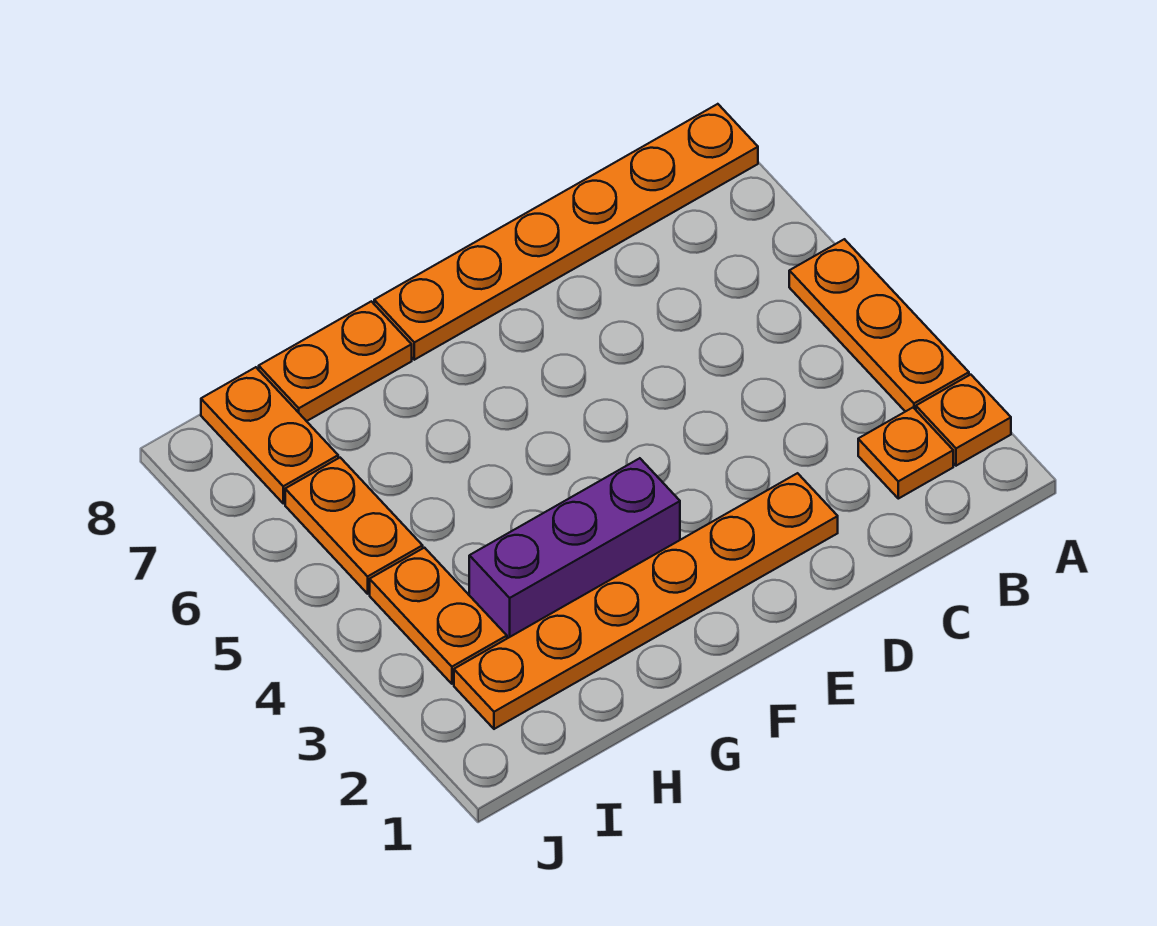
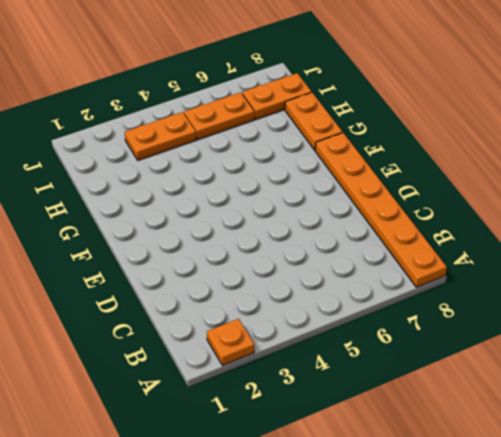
none -> orange 1x3 plate [789,239,969,412]
none -> orange 1x1 plate [858,408,953,499]

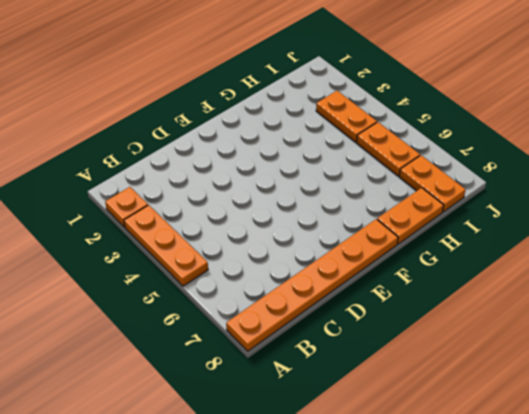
none -> orange 1x1 plate [858,408,953,499]
none -> orange 1x6 plate [454,473,838,729]

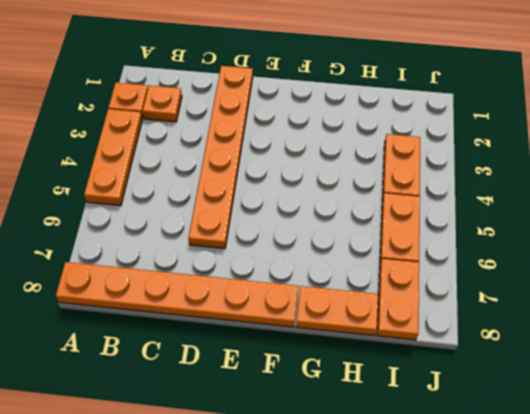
orange 1x6 plate [188,66,253,249] -> orange 1x6 plate turned to [454,473,838,729]
none -> purple 1x3 brick [469,458,680,638]

